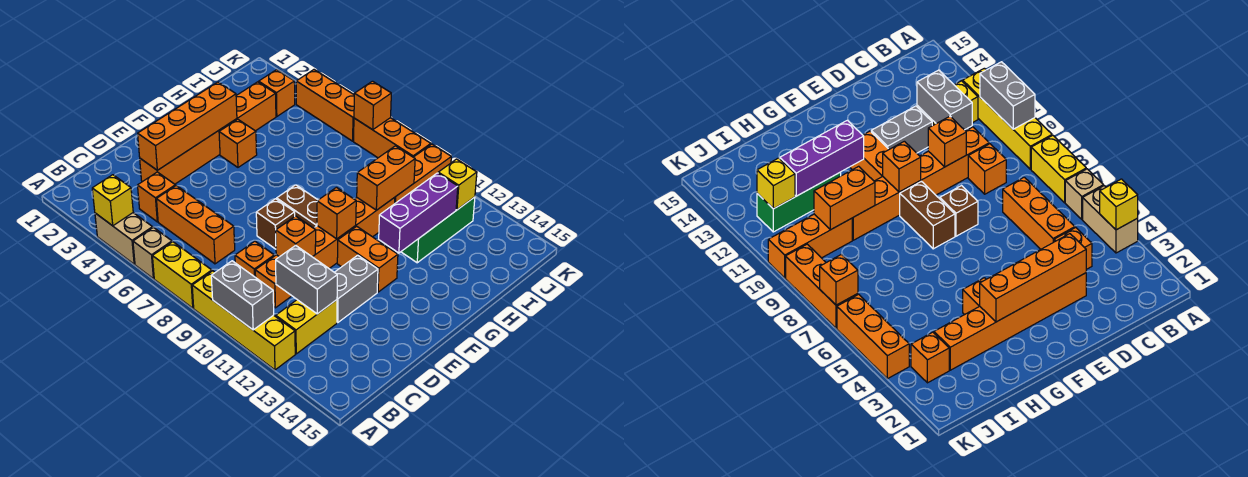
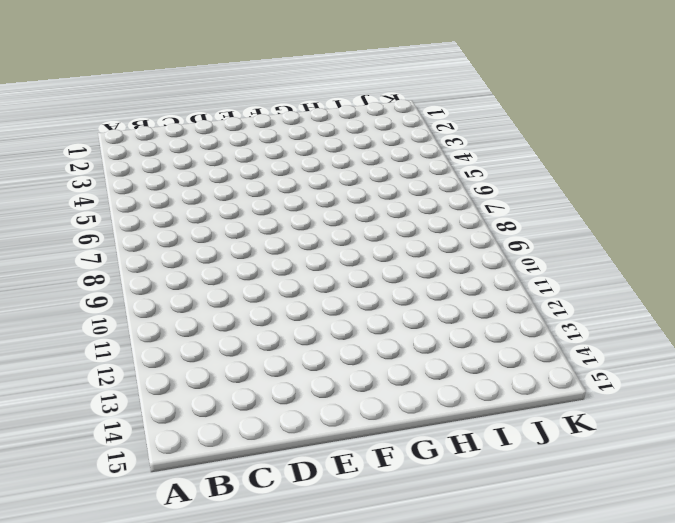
none -> tan 1x2 brick [95,213,153,264]
none -> tan 1x1 brick [133,227,172,279]
none -> yellow 1x2 brick [153,242,212,308]
none -> yellow 1x4 brick [192,271,295,370]

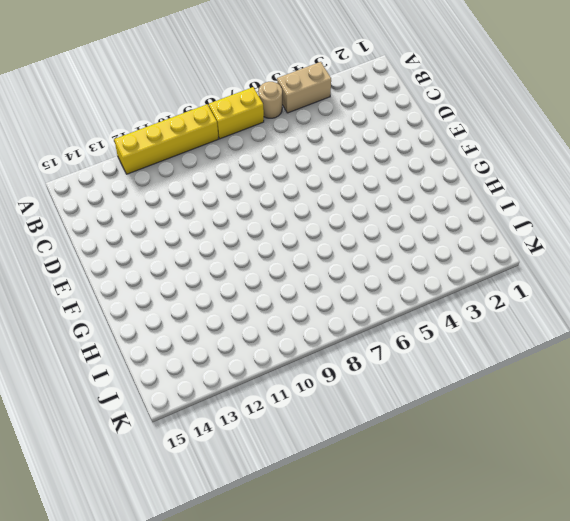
tan 1x1 round brick [258,82,282,118] -> tan 1x1 brick [133,227,172,279]
none -> yellow 1x2 brick [276,300,337,354]
none -> orange 1x1 brick [138,172,175,222]
none -> orange 1x3 brick [156,186,235,264]
none -> orange 1x1 brick [235,241,274,277]

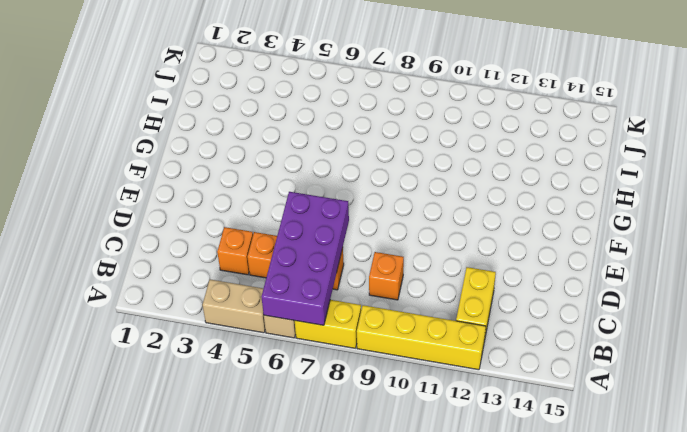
purple 2x4 brick [262,192,349,325] -> none
none -> orange 1x6 brick [255,197,395,308]
none -> orange 1x6 brick [140,82,276,184]
none -> grey 1x2 brick [335,255,378,322]
none -> brown 1x1 brick [256,199,295,249]

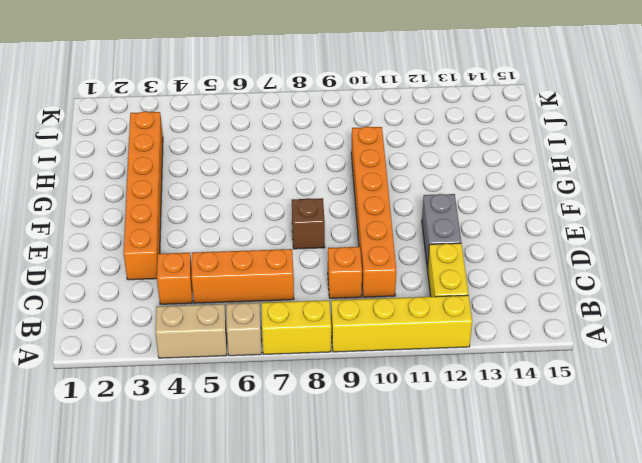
none -> brown 1x2 brick [277,185,318,228]
none -> orange 1x2 brick [337,226,398,292]
none -> orange 1x1 brick [219,119,257,167]
none -> green 1x3 brick [401,197,475,263]

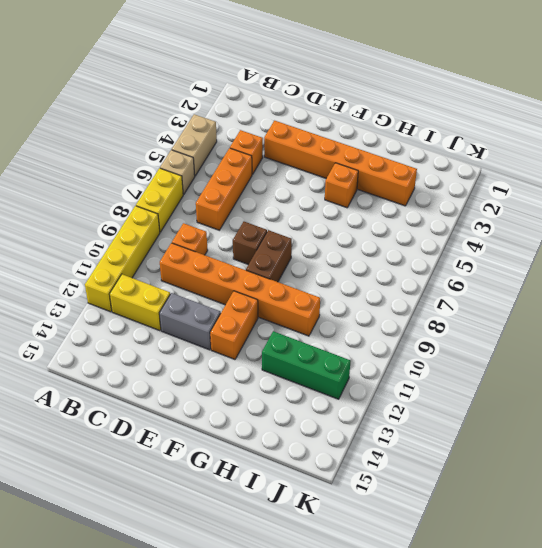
none -> orange 1x3 brick [395,144,451,203]
none -> orange 1x1 brick [259,70,295,116]
none -> orange 1x3 brick [296,70,354,141]
none -> orange 1x3 brick [354,118,431,158]

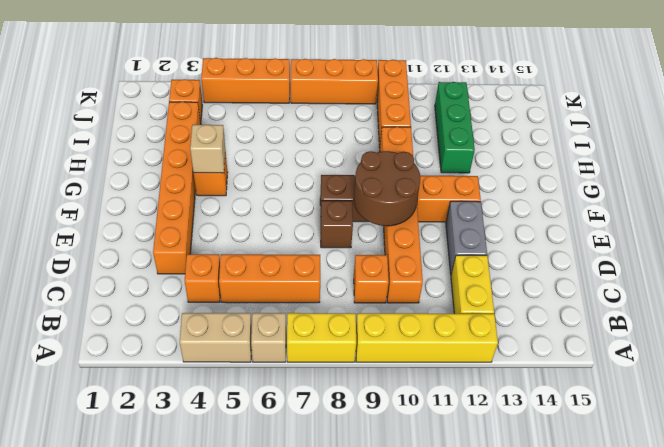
brown 2x2 round brick [354,151,420,226] -> orange 1x1 brick [317,187,356,239]
tan 1x1 brick [190,125,225,173] -> none
none -> yellow 1x1 brick [92,175,133,226]
none -> grey 1x2 brick [211,261,274,330]
none -> grey 1x2 brick [276,245,337,314]
none -> orange 1x4 brick [138,82,237,170]

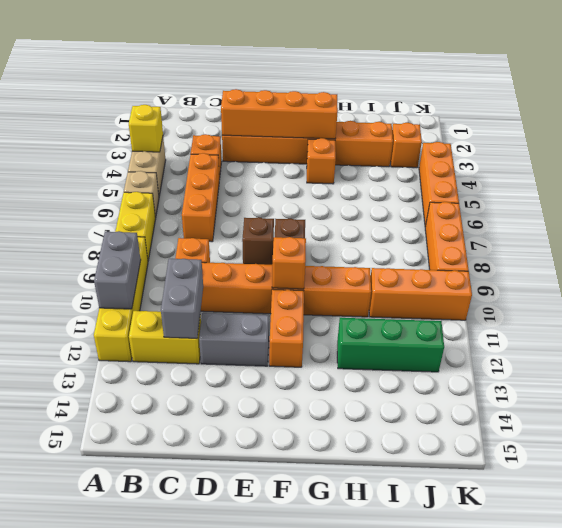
none -> orange 1x1 brick [276,216,316,257]
none -> purple 1x3 brick [379,173,458,253]
none -> orange 1x2 brick [357,146,415,210]
none -> yellow 1x1 brick [438,159,477,210]

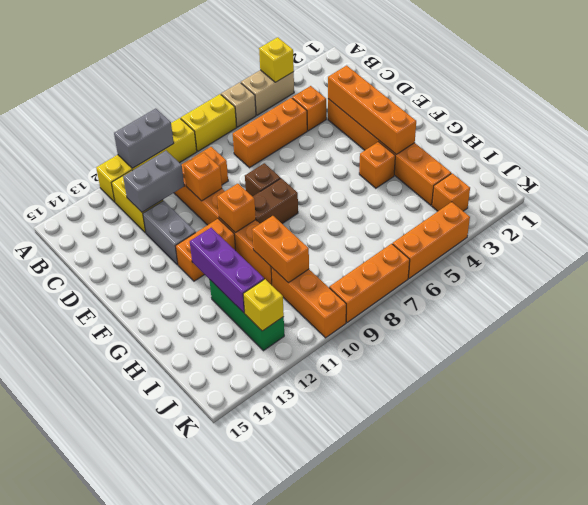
none -> orange 1x1 brick [354,81,391,130]

